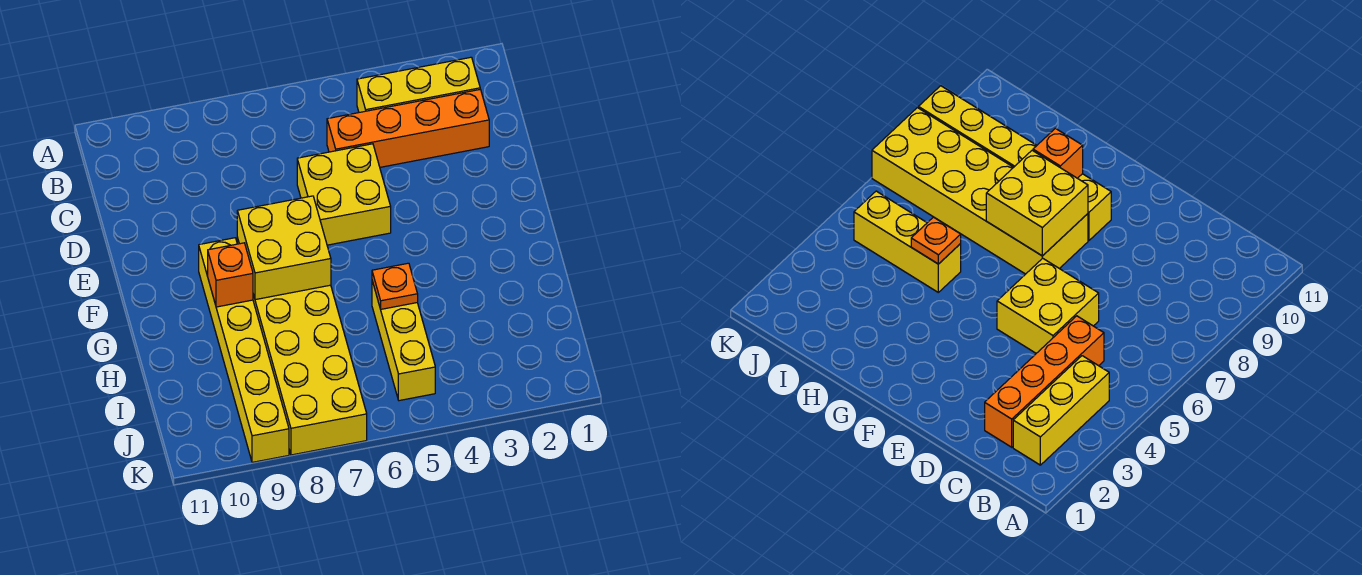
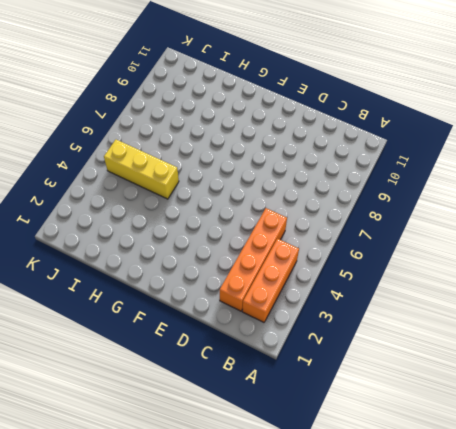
orange 1x3 brick [242,239,299,322] -> yellow 1x3 brick [357,57,480,112]
none -> yellow 2x2 brick [297,144,391,245]
none -> yellow 2x6 brick [237,238,367,455]

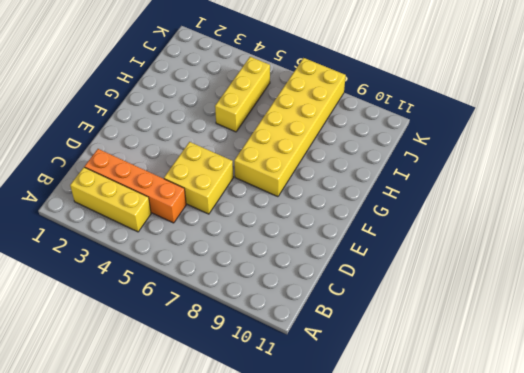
none -> yellow 1x6 brick [199,238,289,462]
none -> yellow 2x2 brick [237,196,331,300]

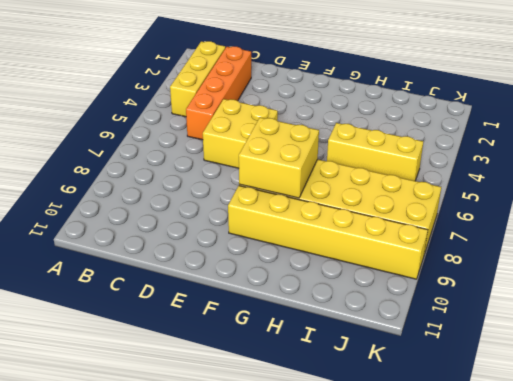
none -> orange 1x1 brick [208,243,253,307]
none -> orange 1x1 plate [372,263,418,309]

